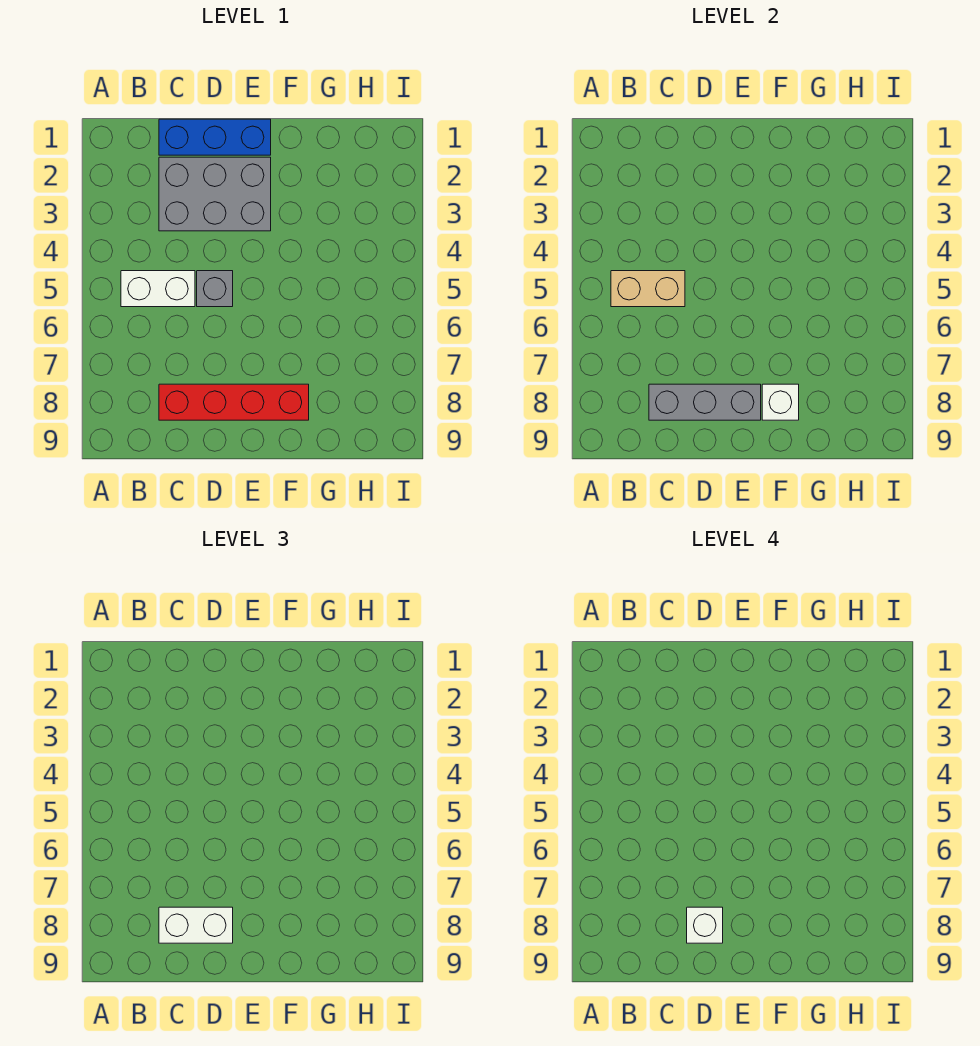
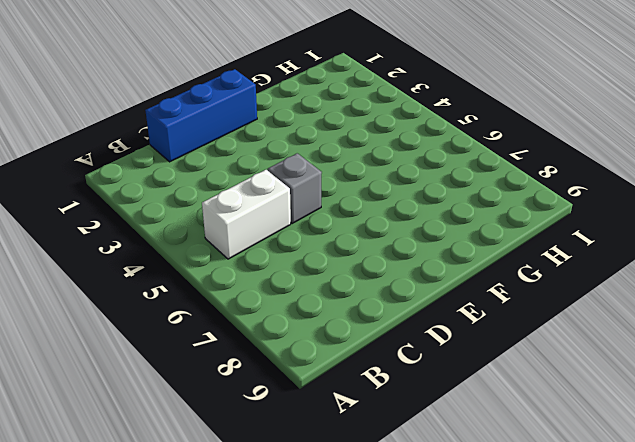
none -> grey 2x3 brick [159,157,271,231]
none -> red 1x4 brick [159,384,309,420]

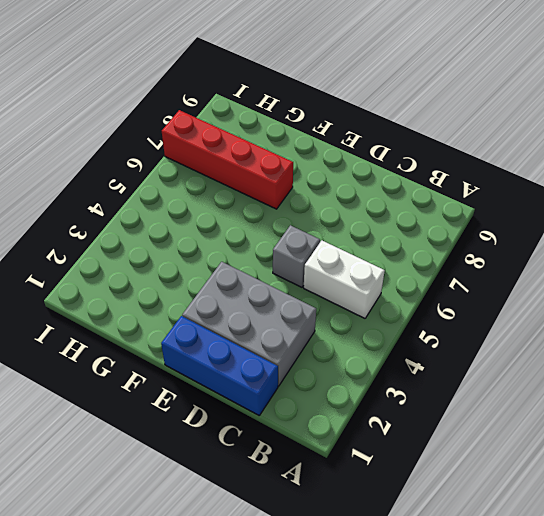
red 1x4 brick [162,110,293,209] -> red 1x4 brick moved to [159,384,309,420]
none -> tan 1x2 brick [611,271,685,307]
none -> grey 1x3 brick [649,384,761,420]

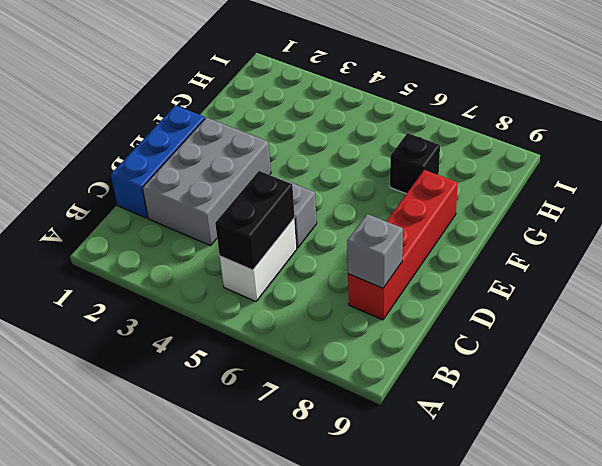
black 1x2 brick [215,171,295,270] -> tan 1x2 brick [611,271,685,307]
grey 1x1 brick [347,214,403,288] -> grey 1x3 brick [649,384,761,420]
black 1x1 brick [390,133,440,194] -> none
none -> white 1x1 brick [762,384,799,420]
none -> white 1x2 brick [159,907,233,943]

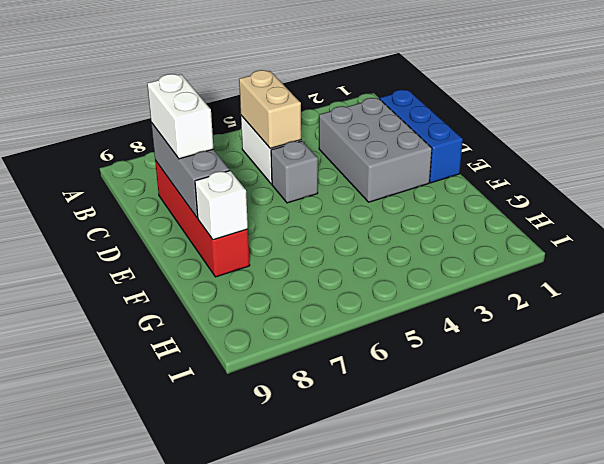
none -> white 1x1 brick [687,907,723,943]

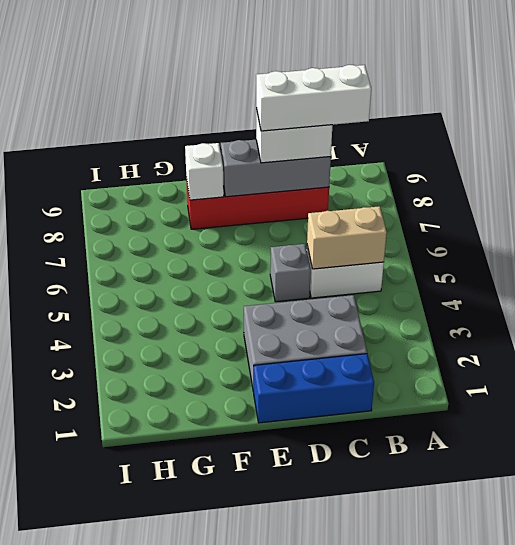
white 1x3 brick [256,65,371,131] -> white 1x1 brick [687,907,723,943]

